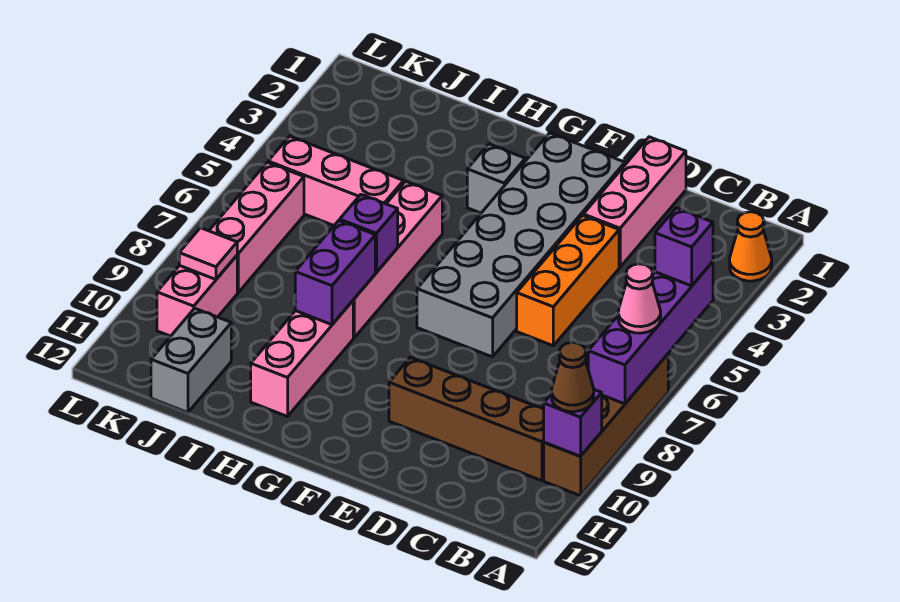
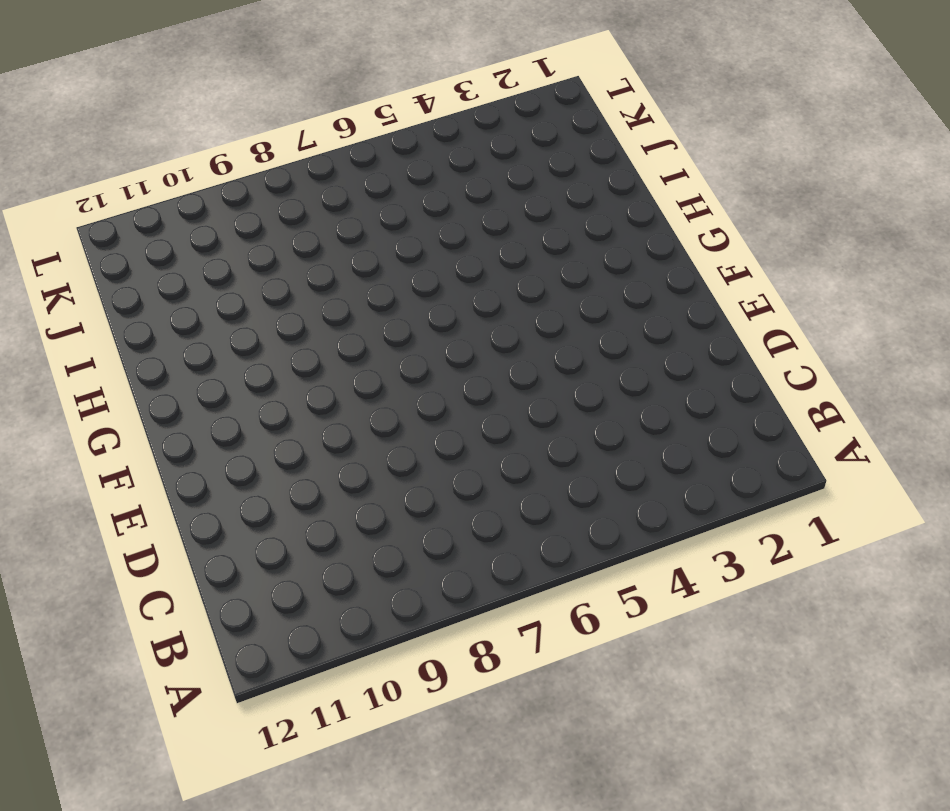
none -> orange 1x1 cone [730,212,772,281]
none -> brown 1x4 brick [544,354,668,496]
none -> brown 1x4 brick [389,357,544,481]

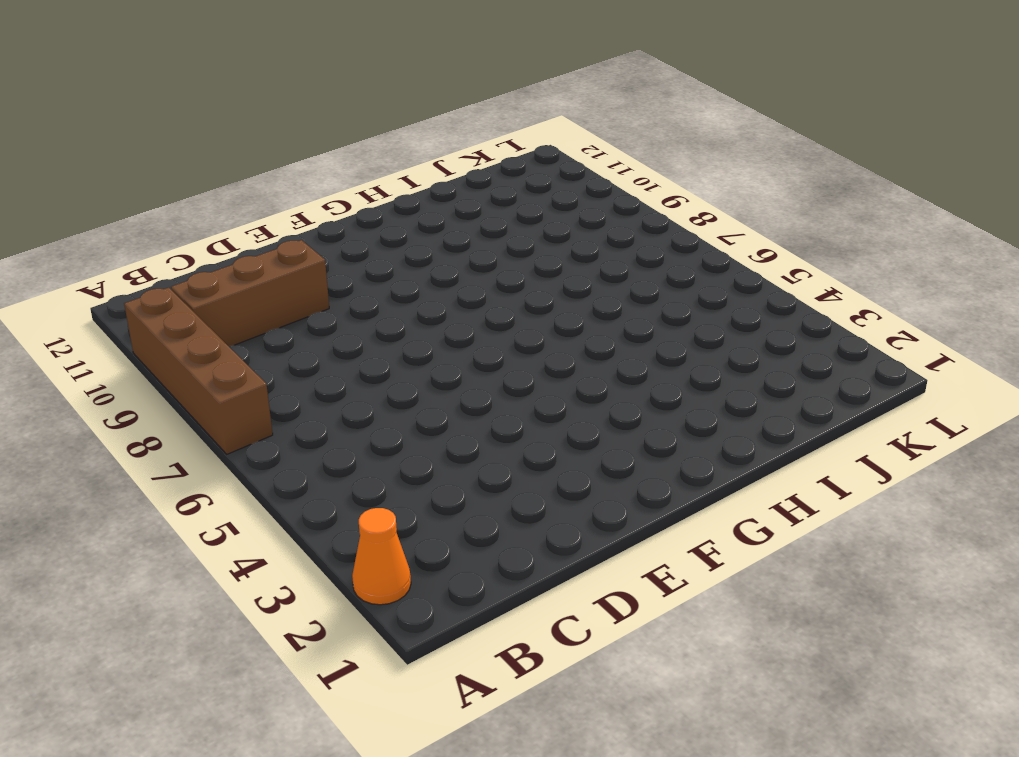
brown 1x3 brick [171,240,329,346] -> brown 1x4 brick [389,357,544,481]
none -> pink 1x3 brick [583,137,686,267]
none -> orange 1x3 brick [517,215,619,346]
none -> grey 2x6 brick [417,133,625,357]

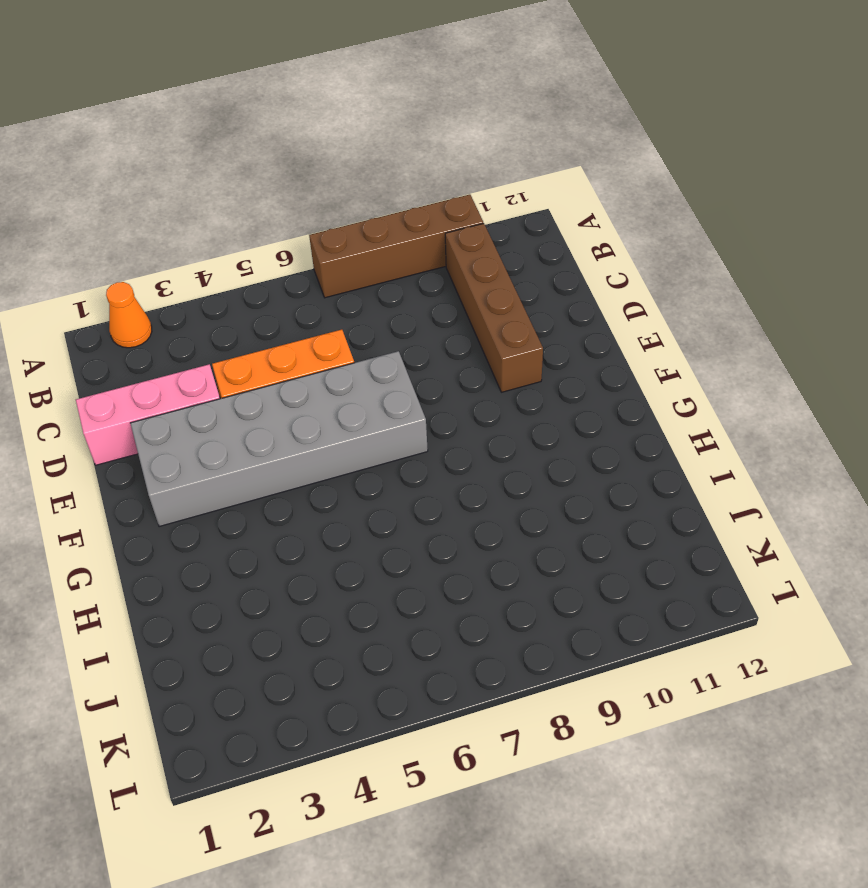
none -> grey 1x1 brick [467,144,525,213]
none -> pink 1x4 brick [353,181,442,338]
none -> pink 1x3 brick [251,301,353,416]

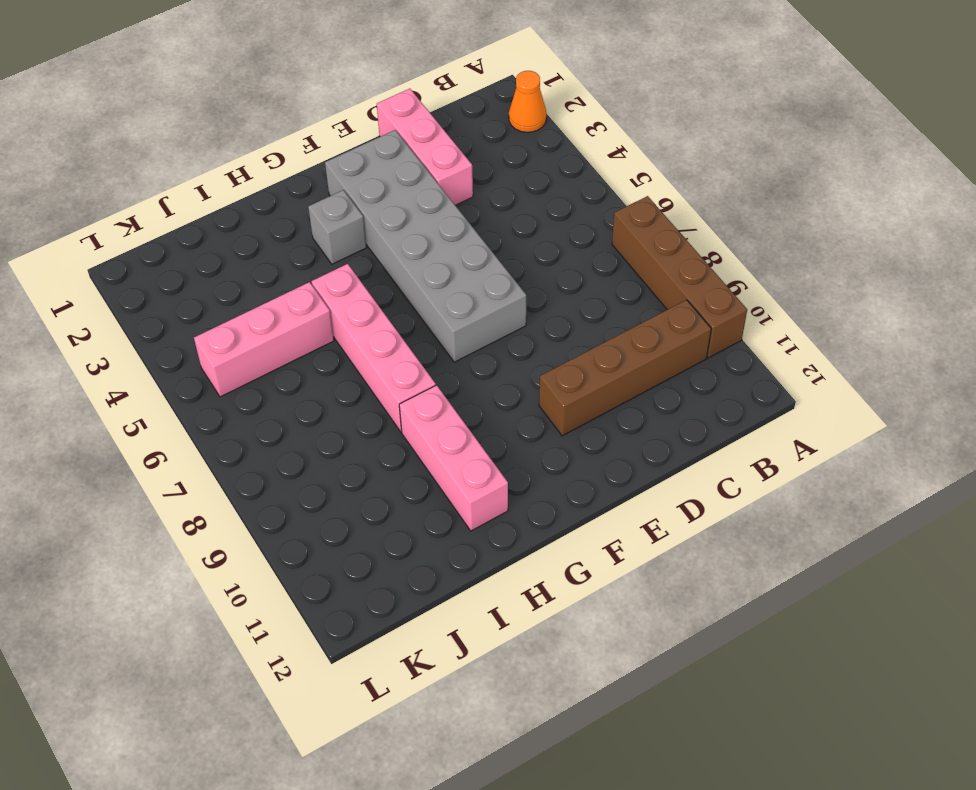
none -> orange 1x3 brick [517,215,619,346]
none -> grey 1x2 brick [151,308,231,412]
none -> pink 1x3 brick [209,162,304,293]

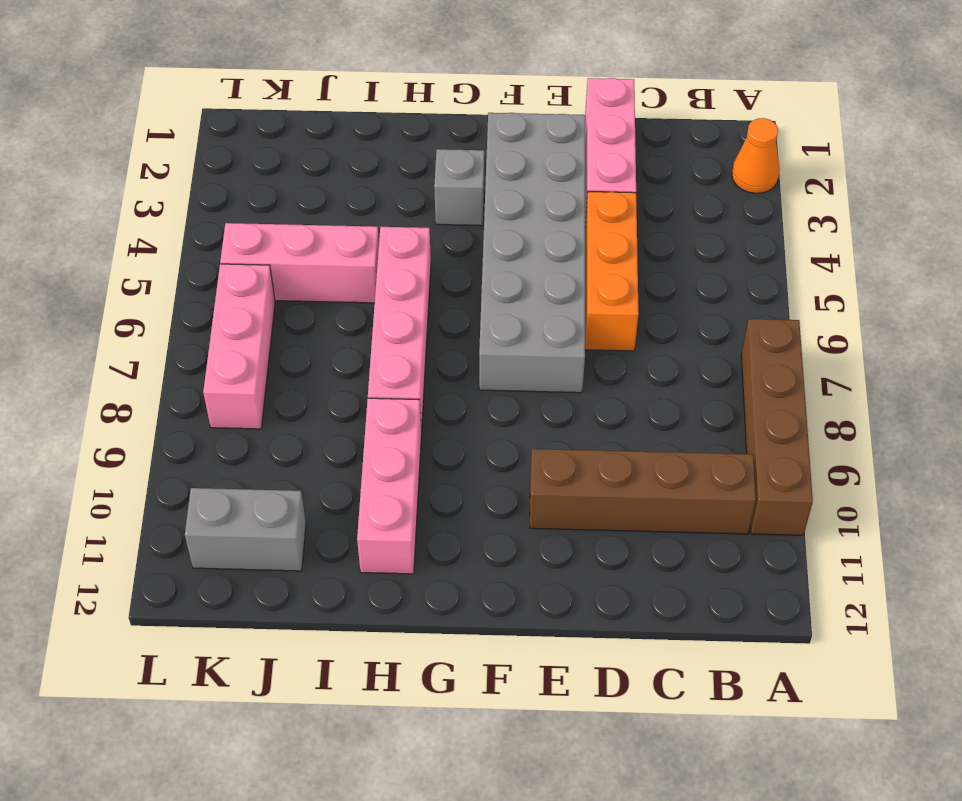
grey 1x2 brick [185,488,306,571] -> grey 1x2 brick turned to [151,308,231,412]
none -> pink 1x2 brick [157,256,237,336]
none -> purple 1x4 brick [588,262,713,404]
none -> purple 1x1 brick [544,390,602,456]

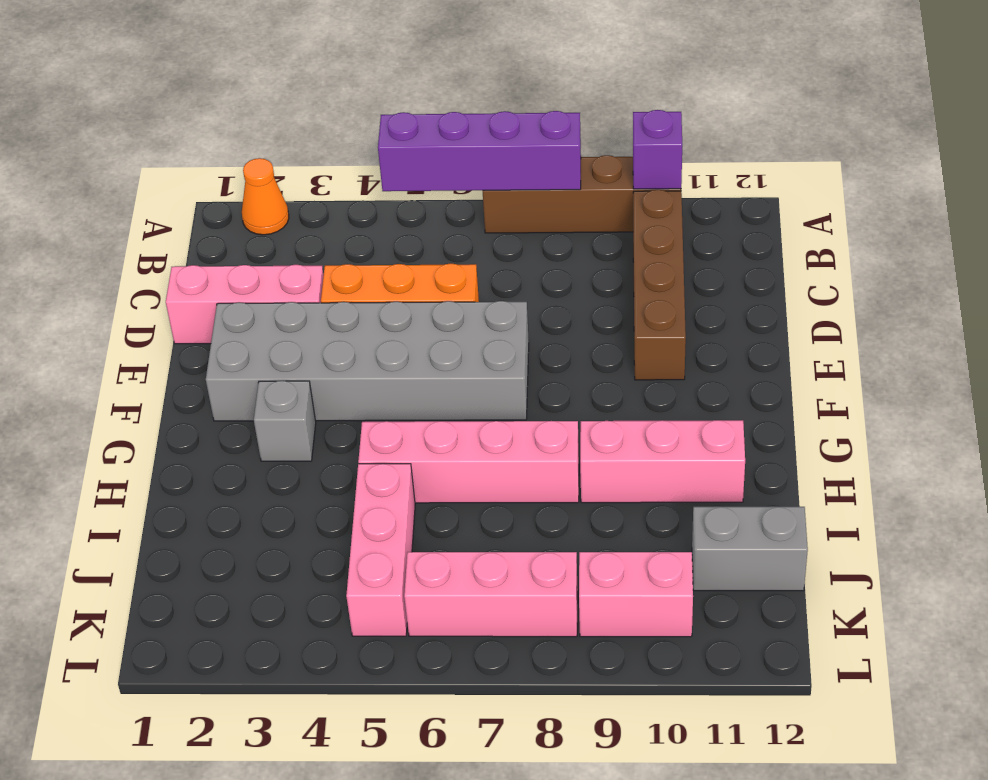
none -> purple 1x1 brick [340,194,398,272]
none -> purple 1x2 brick [295,221,375,325]
none -> pink 1x1 tile [179,228,237,279]

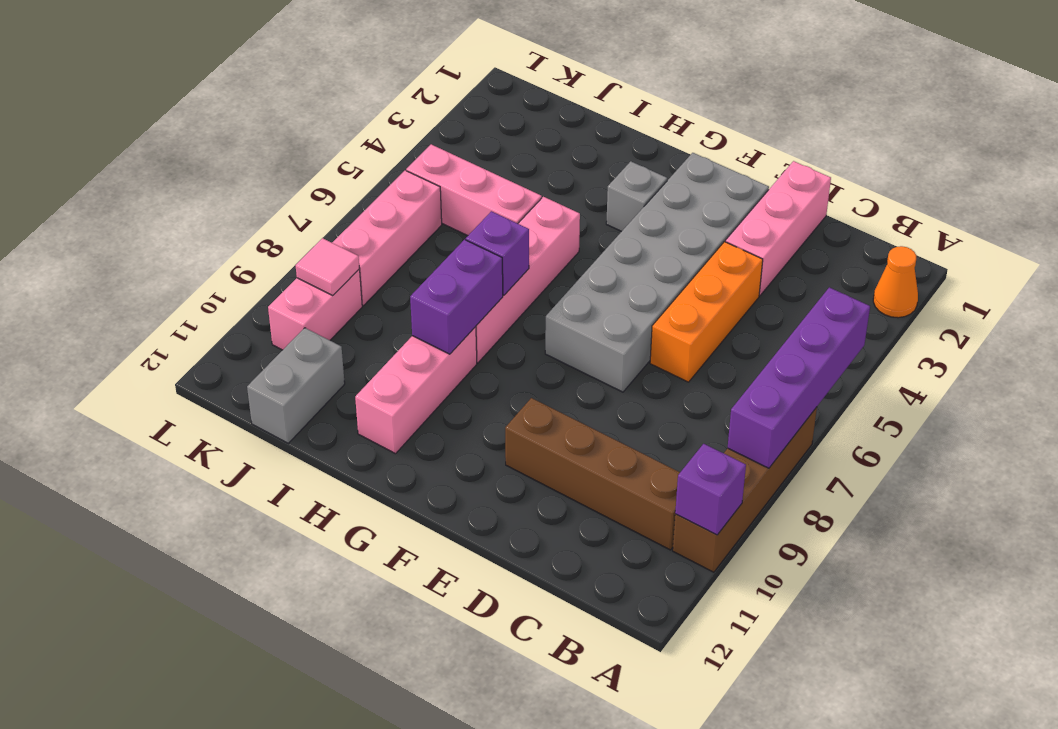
none -> purple 1x1 brick [655,208,713,286]
none -> pink 1x1 cone [618,264,661,333]
none -> brown 1x1 cone [552,342,594,412]

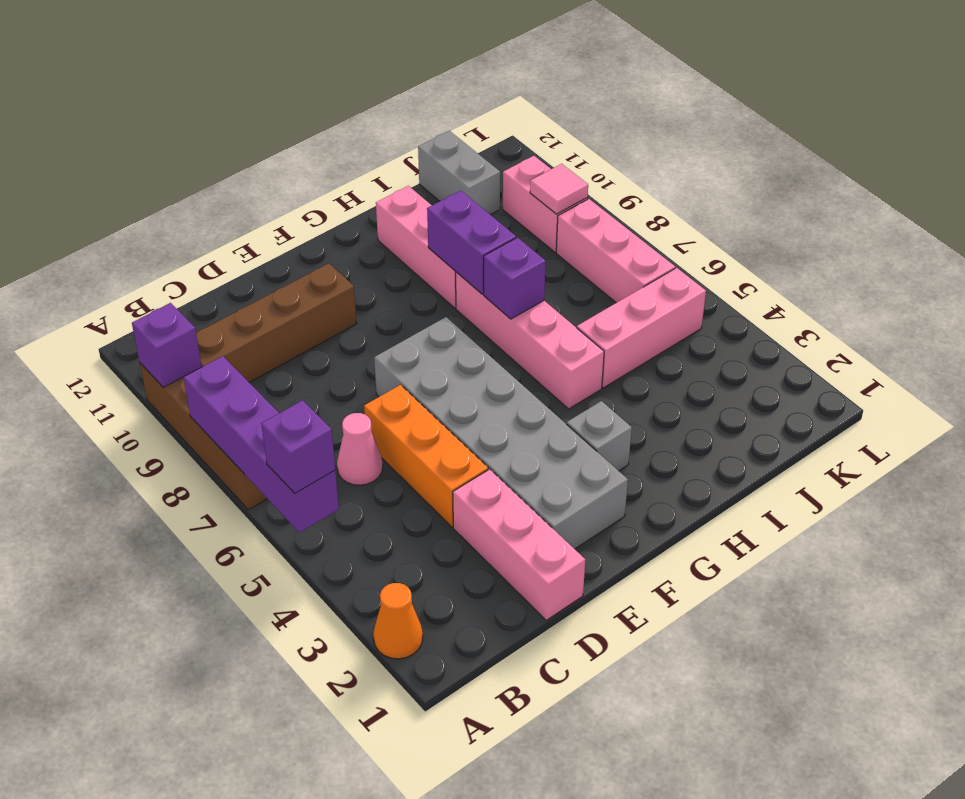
pink 1x1 cone [337,413,383,485] -> pink 1x1 cone moved to [618,264,661,333]
none -> brown 1x1 cone [552,342,594,412]

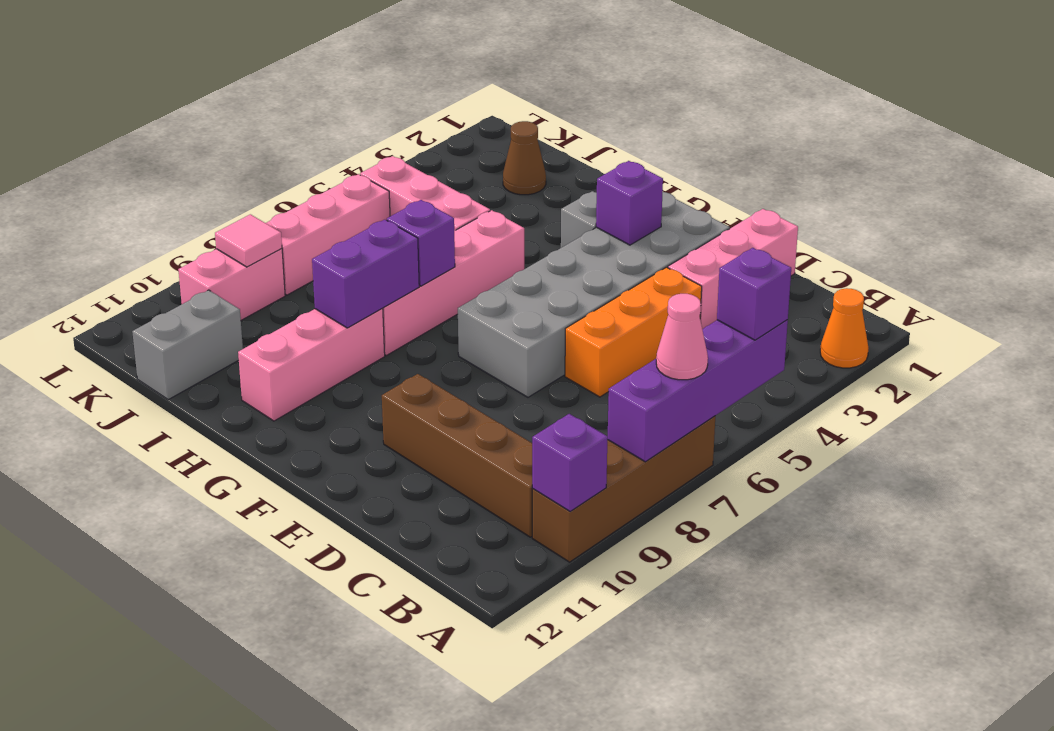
purple 1x1 brick [596,161,663,245] -> none
brown 1x1 cone [503,121,546,195] -> brown 1x1 cone moved to [552,342,594,412]

